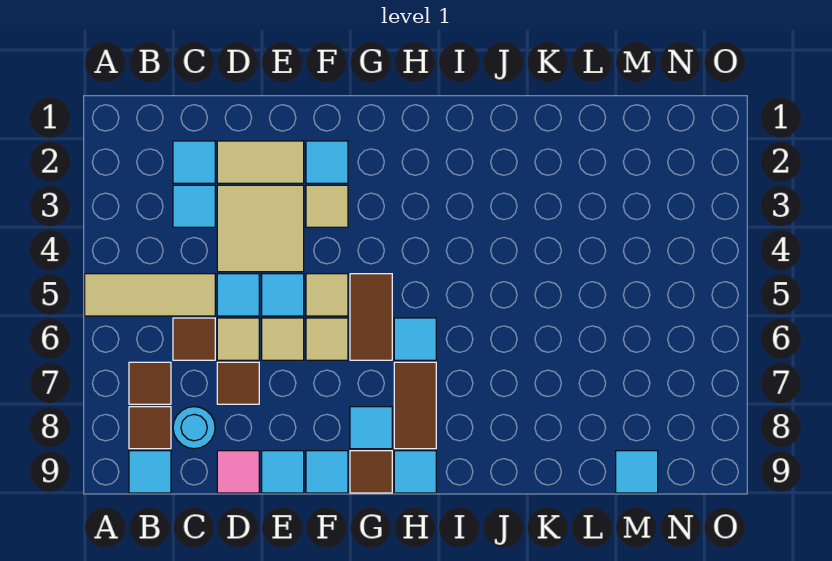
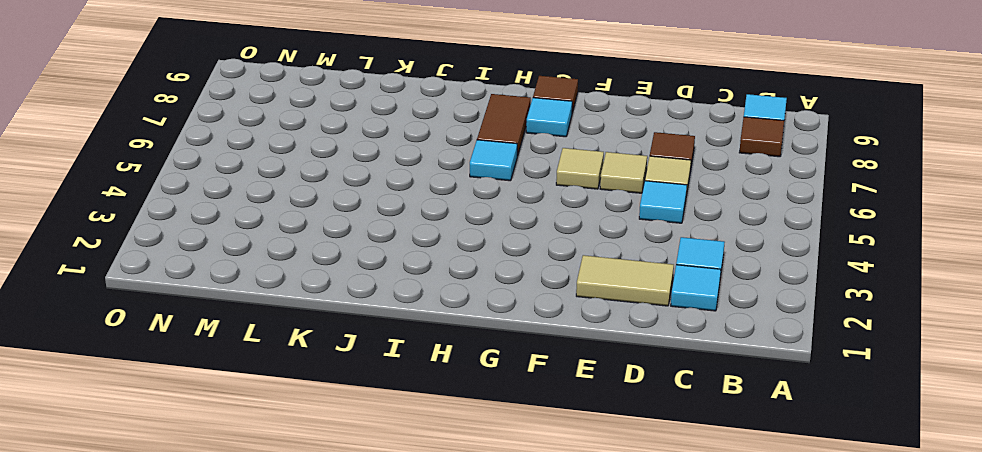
none -> tan 1x3 tile [85,274,215,316]
none -> brown 1x1 tile [129,362,171,404]
none -> brown 1x1 tile [173,318,215,360]

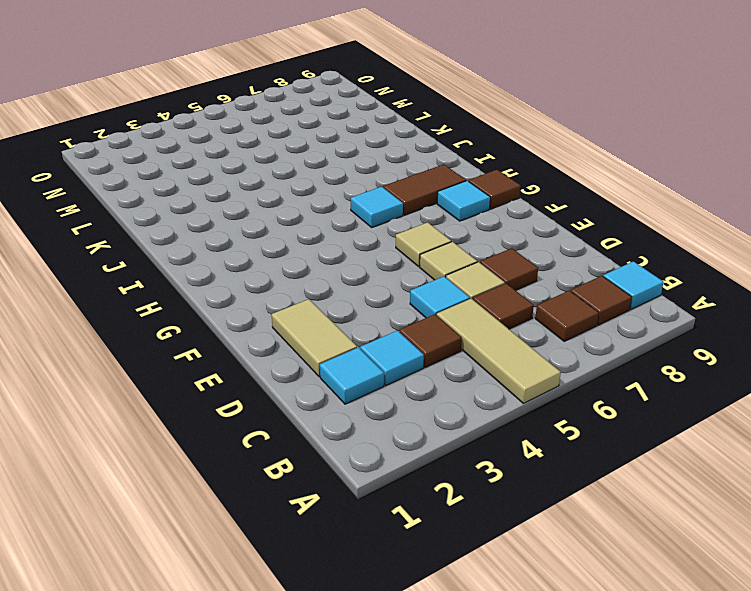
brown 1x1 tile [399,314,462,367] -> none
none -> cyan 1x1 round brick [173,407,215,449]
none -> tan 2x2 tile [217,185,304,272]
none -> pink 1x1 tile [217,451,259,493]

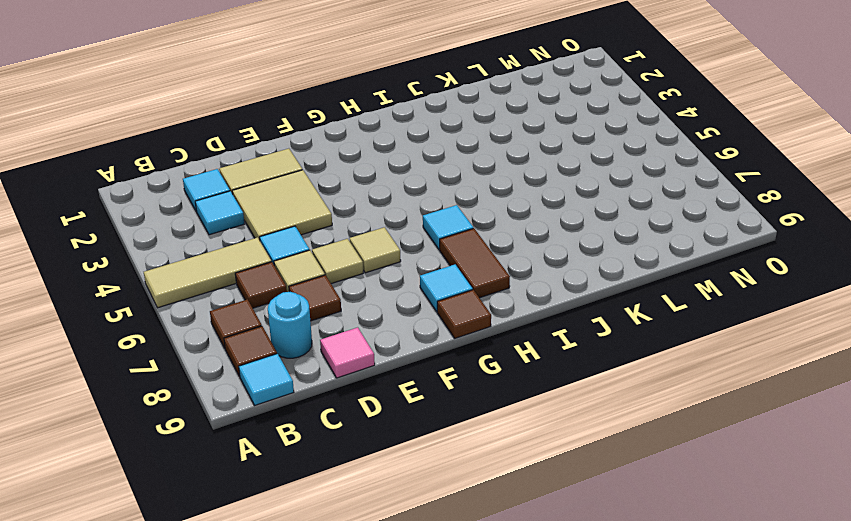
none -> cyan 1x1 tile [262,274,304,316]
none -> cyan 1x1 tile [262,451,304,493]
none -> cyan 1x1 tile [306,141,348,183]

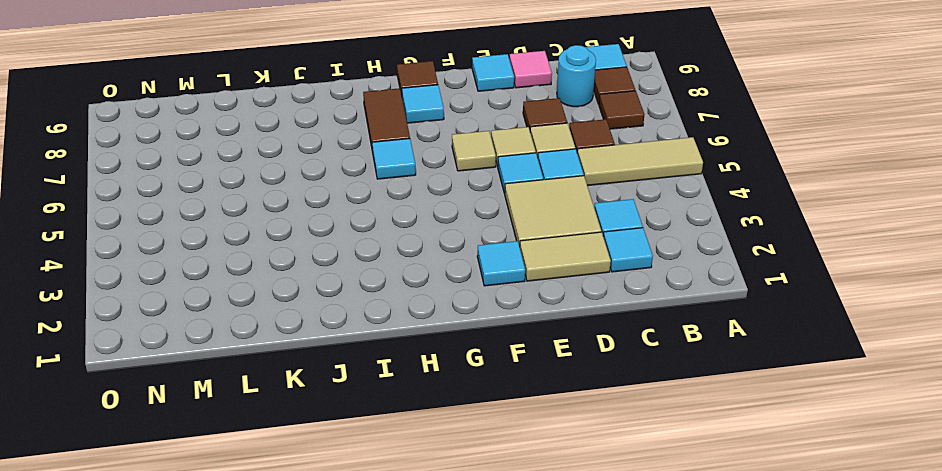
none -> tan 1x1 tile [306,185,348,227]
none -> tan 1x1 tile [306,274,348,316]
none -> cyan 1x1 tile [306,451,348,493]

